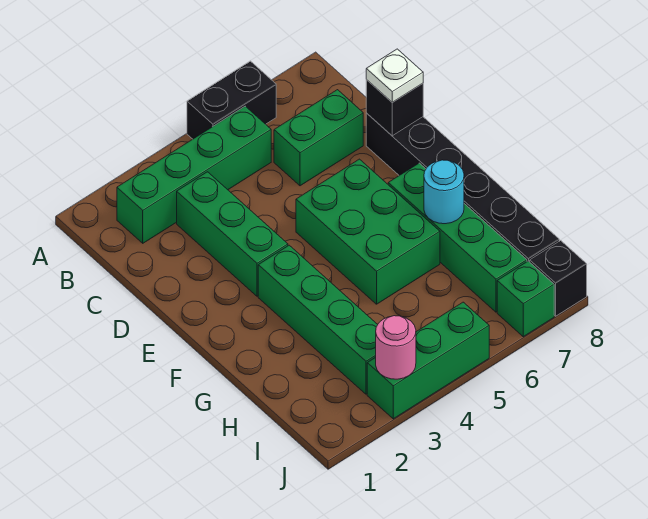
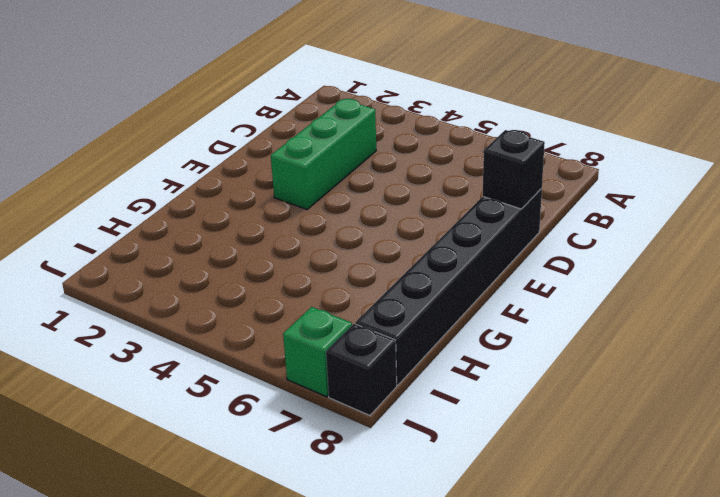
none -> black 1x2 brick [187,61,276,139]
none -> green 1x4 brick [117,106,271,243]
none -> green 1x2 brick [274,90,363,186]

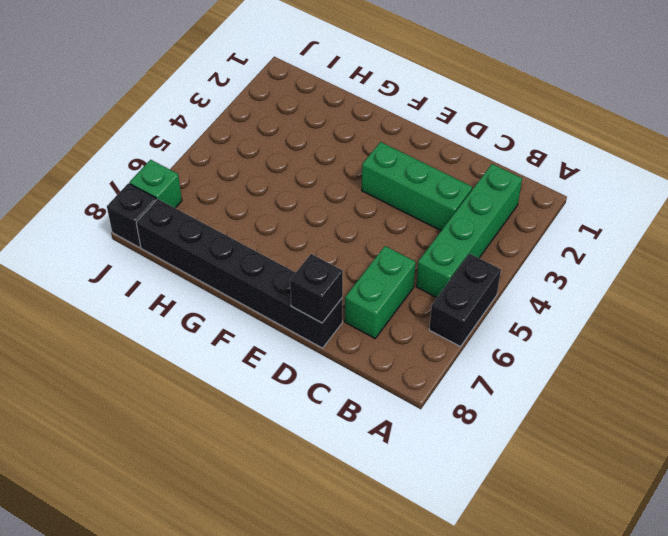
none -> green 2x3 brick [296,159,440,304]
none -> green 1x4 brick [258,245,378,394]
none -> green 1x4 brick [388,163,527,312]

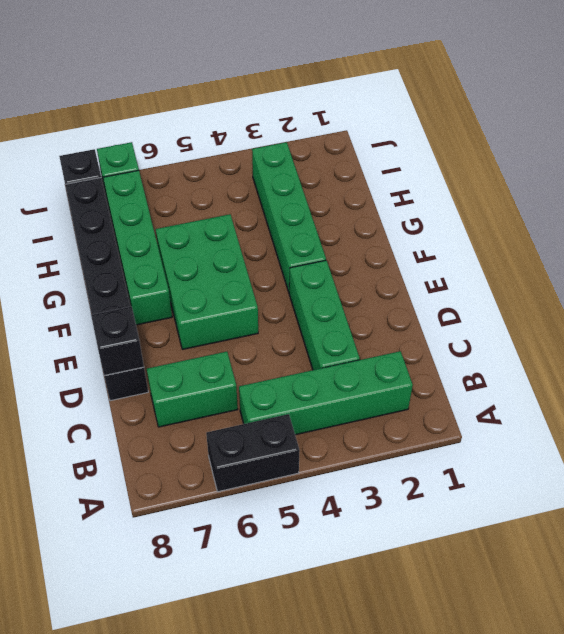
none -> green 1x3 brick [367,302,489,419]
none -> cyan 1x1 round brick [424,160,464,224]
none -> pink 1x1 round brick [376,316,416,379]

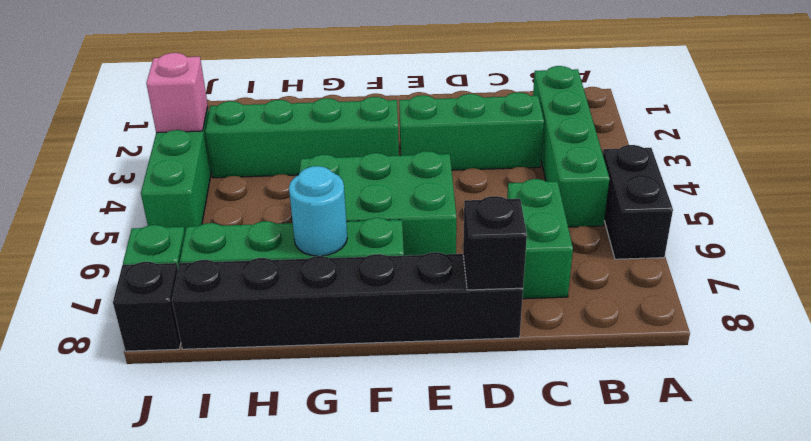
pink 1x1 brick [146,53,208,133] -> pink 1x1 round brick [376,316,416,379]
none -> white 1x1 plate [366,49,423,102]

